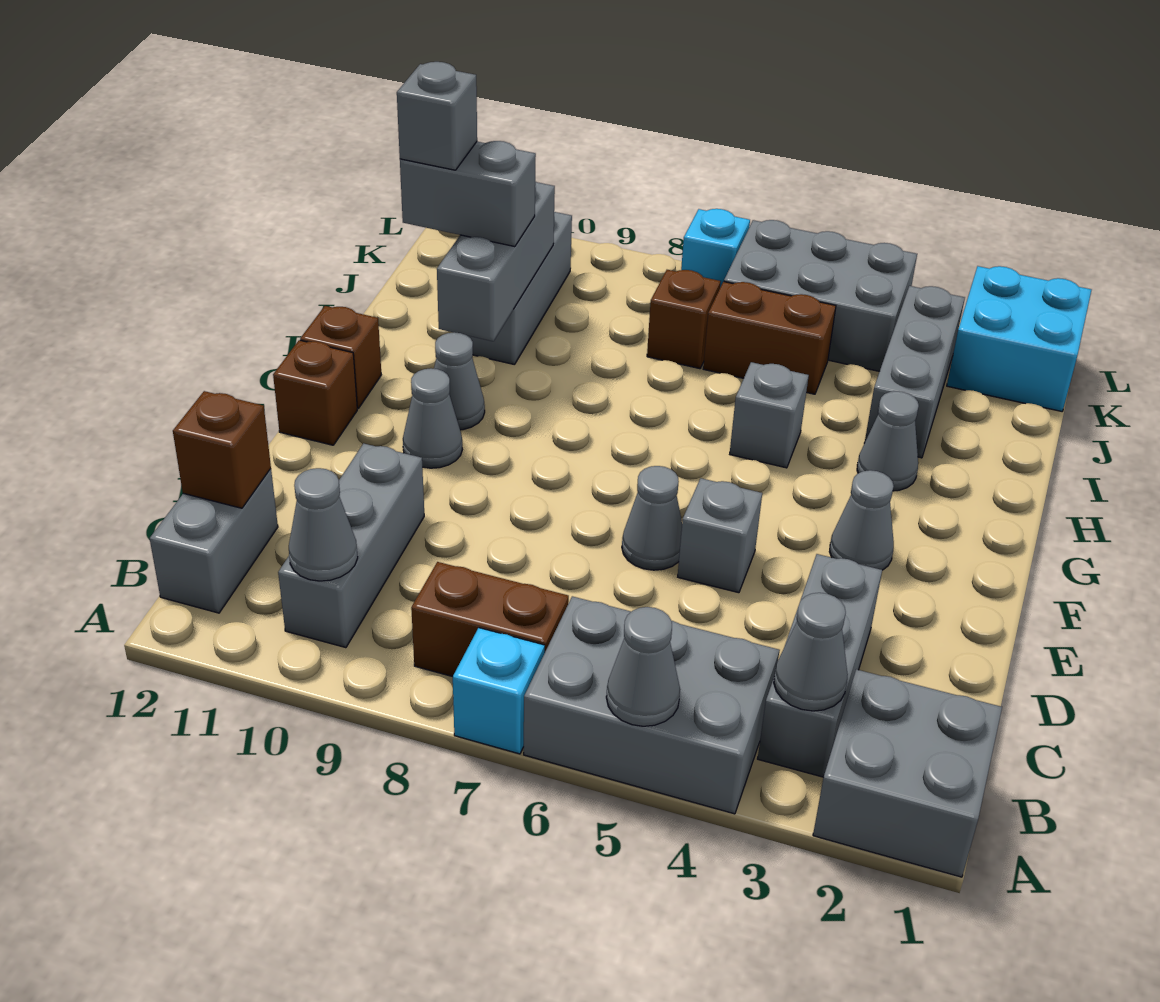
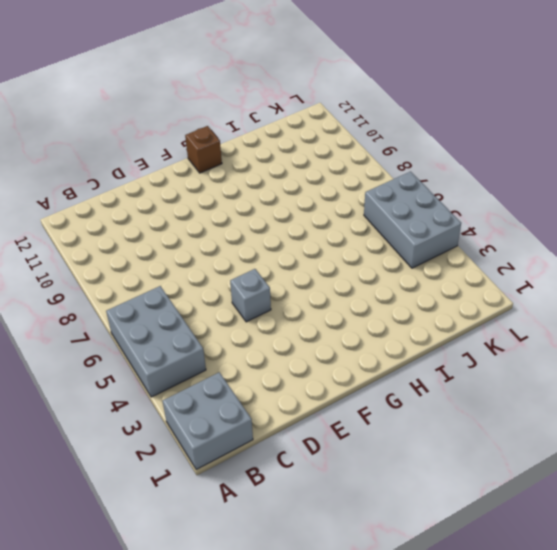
none -> cyan 1x1 brick [453,628,545,754]
none -> grey 1x3 brick [758,554,882,777]
none -> brown 1x2 brick [411,562,569,677]
none -> grey 1x3 brick [278,443,424,648]

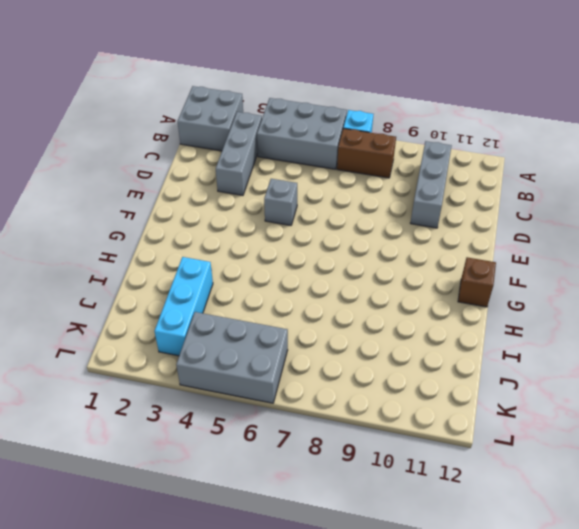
cyan 1x3 brick [154,257,213,356] -> grey 1x3 brick [865,286,965,458]
none -> grey 1x2 brick [150,469,278,613]
none -> grey 1x1 cone [622,466,682,570]
none -> grey 1x1 cone [829,470,894,570]
none -> grey 1x1 cone [403,368,462,468]

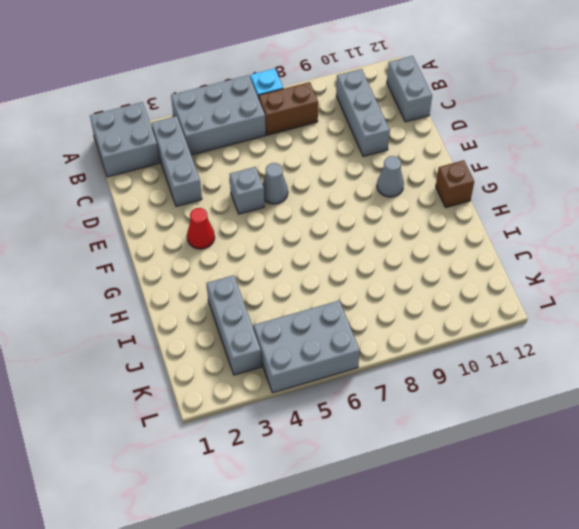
red 1x1 cone [187,208,215,249] -> grey 1x1 cone [829,470,894,570]
none -> brown 1x1 brick [273,340,357,445]
none -> grey 1x1 cone [434,332,485,430]
none -> grey 1x1 cone [857,391,919,491]
none -> grey 1x1 brick [730,362,809,468]

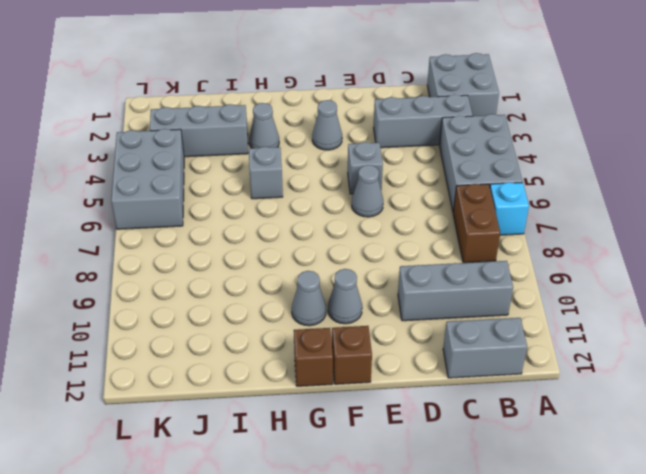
none -> grey 1x3 brick [468,212,572,365]
none -> brown 1x2 brick [703,282,836,394]
none -> brown 1x1 brick [647,270,721,369]
none -> cyan 2x2 brick [947,266,1091,411]

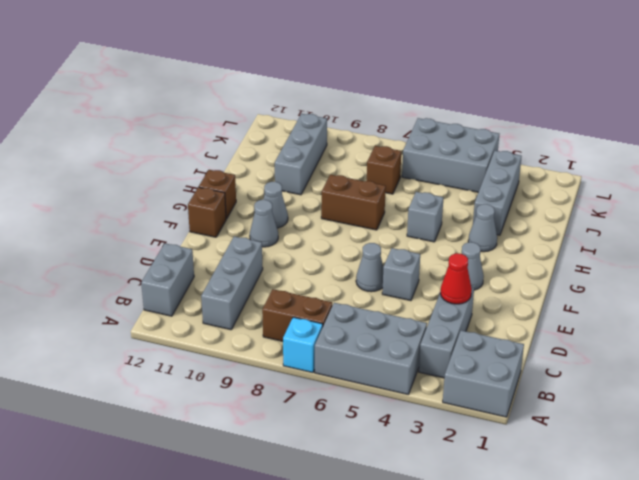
red 1x1 cone [440,253,472,304] -> none
brown 1x2 brick [321,175,386,230] -> brown 1x2 brick moved to [703,282,836,394]
none -> cyan 2x2 brick [947,266,1091,411]
none -> cyan 1x1 brick [681,209,750,287]
none -> grey 1x1 cone [606,607,680,726]
none -> grey 1x1 cone [774,593,848,711]

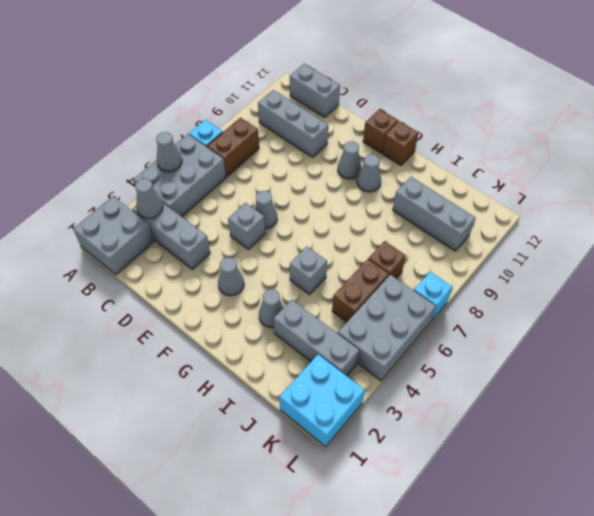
none -> grey 1x1 cone [289,468,358,581]
none -> brown 1x1 brick [173,391,271,508]
none -> grey 1x3 brick [437,181,555,341]
none -> grey 1x2 brick [400,141,536,247]

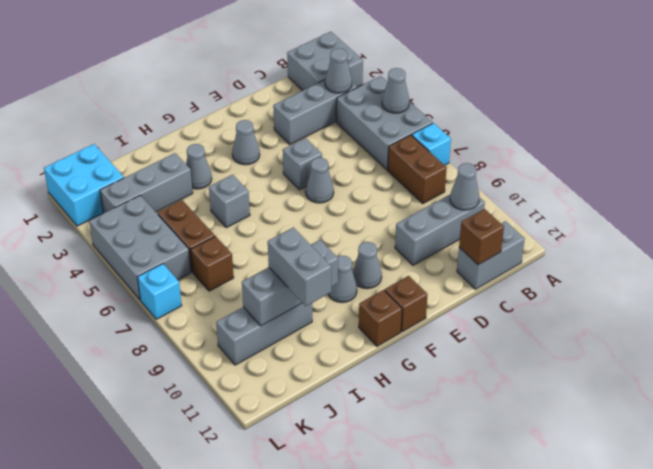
none -> grey 1x1 brick [397,62,477,170]

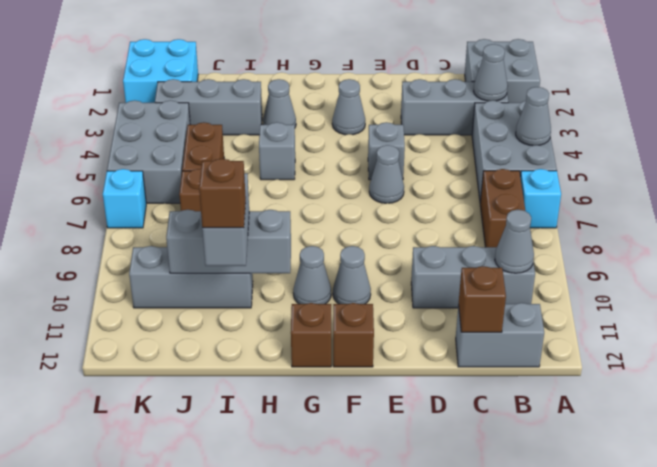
brown 1x1 brick [199,159,246,228] -> grey 1x1 brick [397,62,477,170]

